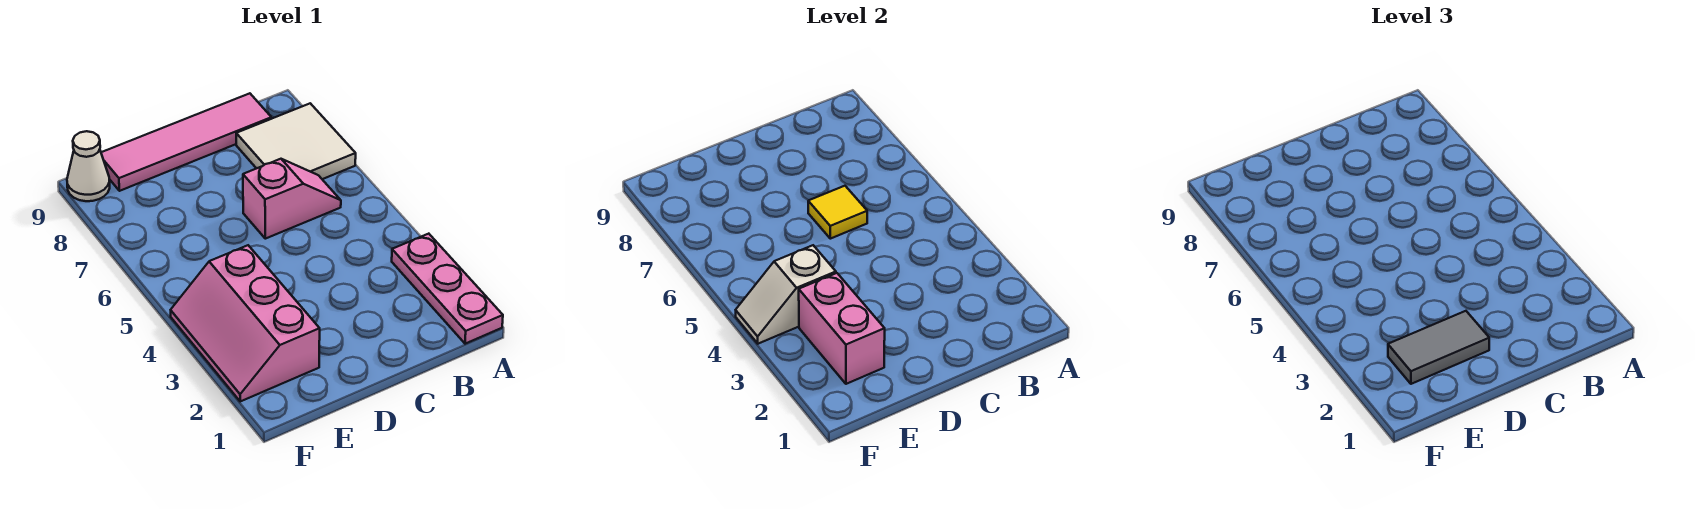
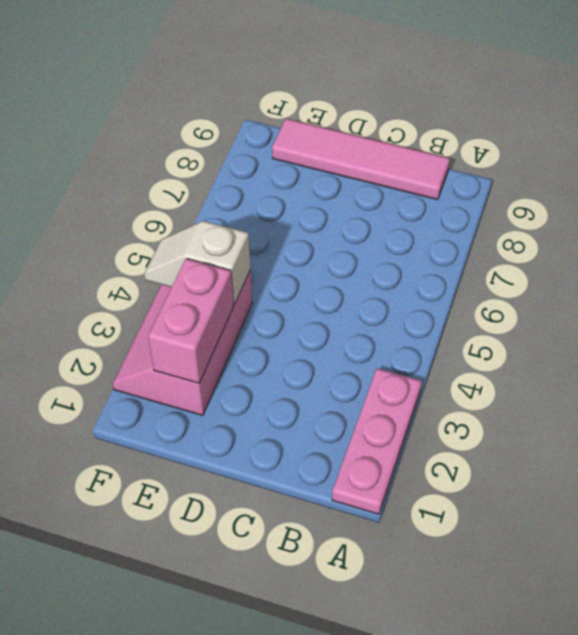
none -> white 2x2 tile [236,103,356,179]
none -> pink 1x2 slope [243,159,341,239]

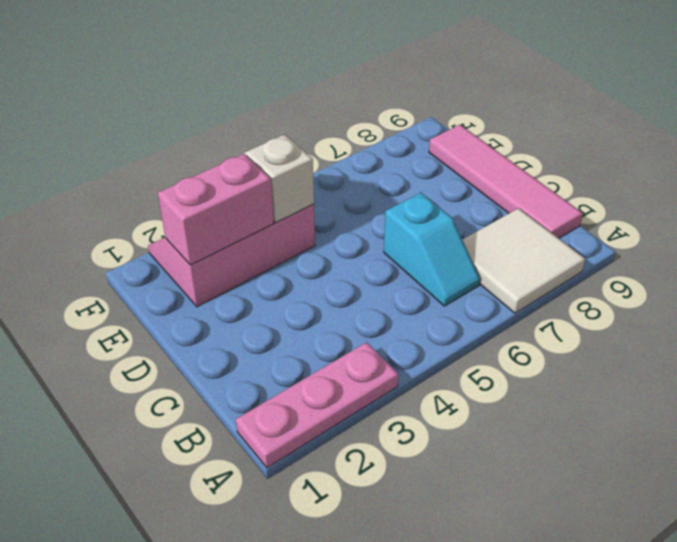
cyan 1x2 slope [384,193,480,306] -> pink 1x2 slope [243,159,341,239]
none -> white 1x1 cone [67,131,110,201]
none -> yellow 1x1 tile [808,186,867,239]

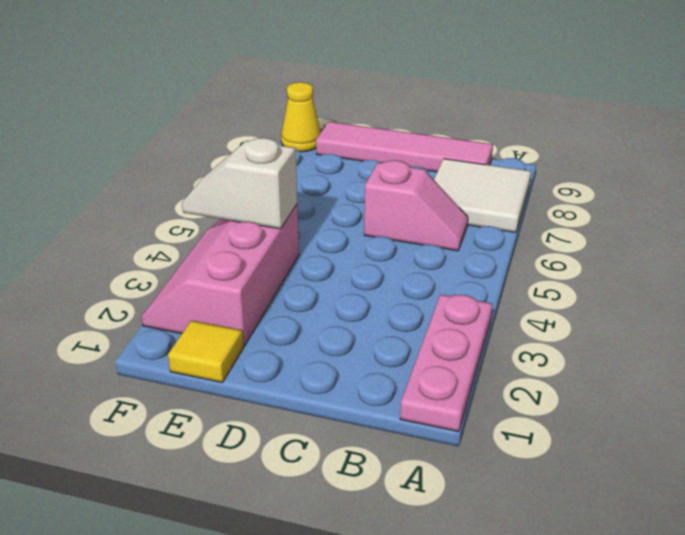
yellow 1x1 tile [168,321,244,383] -> yellow 1x1 tile moved to [808,186,867,239]
yellow 1x1 cone [281,82,321,152] -> white 1x1 cone [67,131,110,201]
none -> pink 1x2 brick [799,273,885,384]
none -> grey 1x2 tile [1388,311,1489,384]

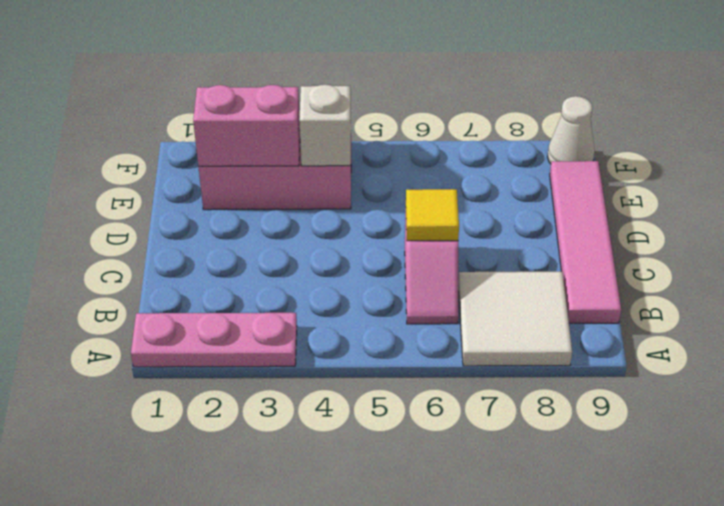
none -> grey 1x2 tile [1388,311,1489,384]

